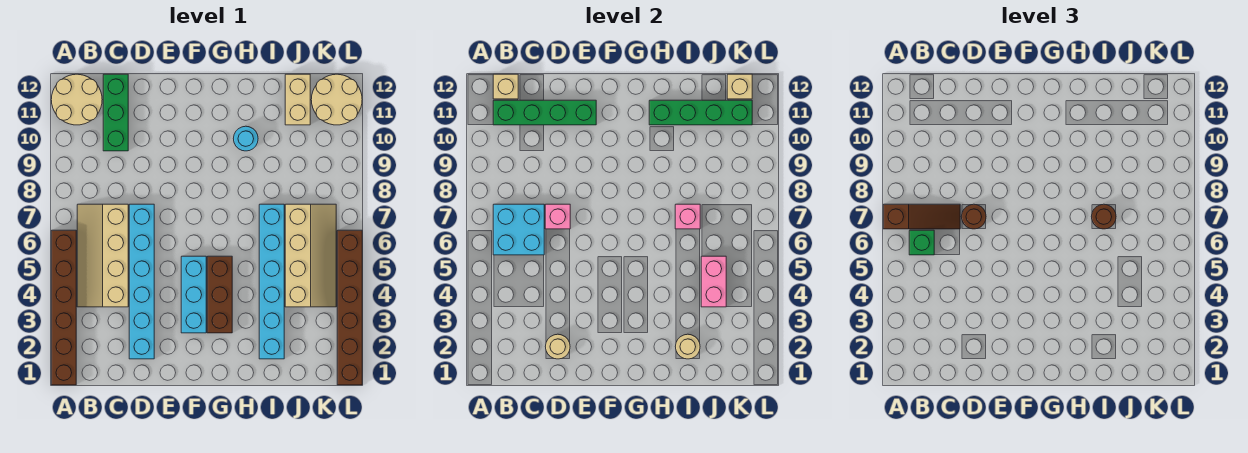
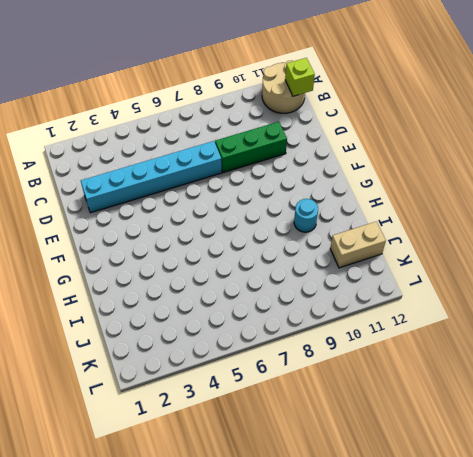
lime 1x1 brick [285,58,315,96] -> tan 1x1 brick [493,74,518,99]
green 1x3 brick [215,122,287,173] -> green 1x3 brick moved to [103,74,128,151]
none -> brown 1x6 brick [51,230,76,385]
none -> tan 2x4 slope [77,204,128,307]
none -> cyan 1x3 brick [181,256,206,333]

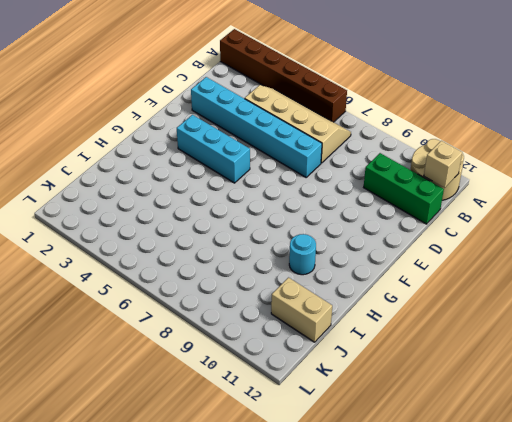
none -> brown 1x3 brick [207,256,232,333]
none -> cyan 1x6 brick [259,204,284,359]
none -> tan 2x4 slope [285,204,336,307]

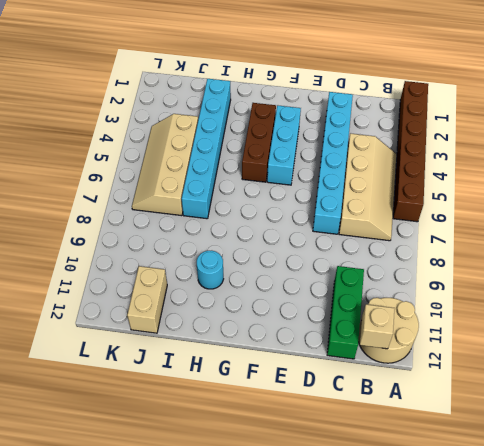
none -> tan 2x2 round brick [311,74,362,125]
none -> brown 1x6 brick [337,230,362,385]
none -> cyan 2x2 brick [493,204,544,255]

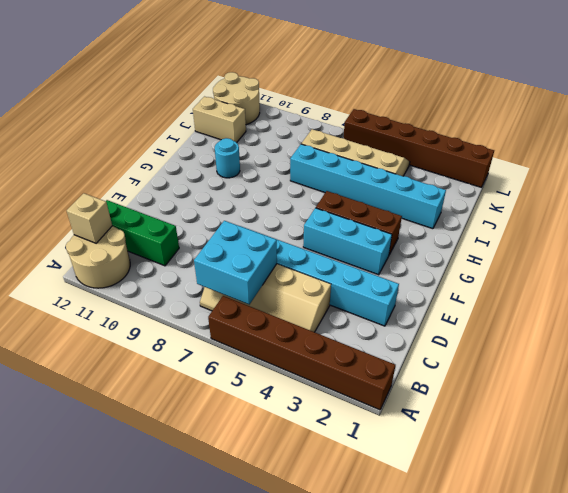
none -> green 1x4 brick [493,100,596,125]
none -> tan 1x1 round brick [545,334,570,359]
none -> pink 1x1 brick [545,204,570,229]

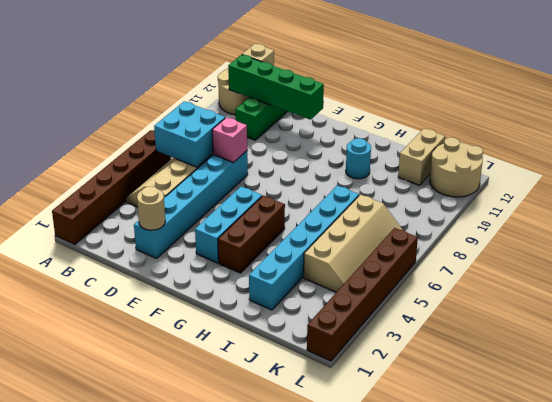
none -> green 1x4 brick [649,100,752,125]
none -> tan 1x1 round brick [675,334,700,359]
none -> pink 1x1 brick [675,204,700,229]

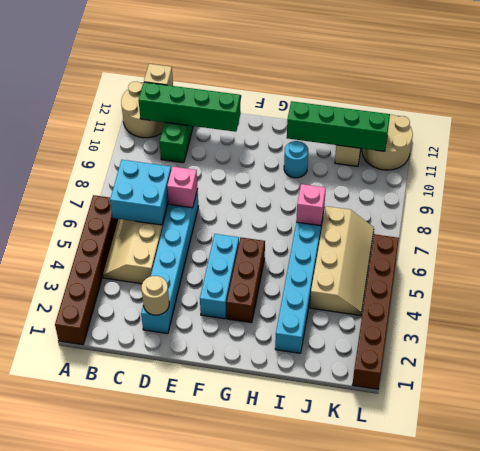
none -> tan 1x1 round brick [675,334,700,359]
none -> pink 1x2 brick [701,256,726,307]
none -> tan 1x1 brick [727,74,752,99]

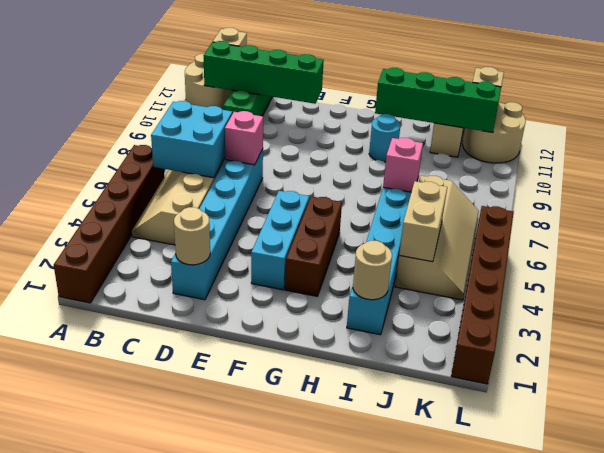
tan 1x2 brick [399,181,447,262] -> pink 1x2 brick [701,256,726,307]
none -> brown 1x3 slope [883,204,960,229]
none -> green 1x1 brick [909,230,934,255]
none -> brown 1x1 round brick [961,204,986,229]

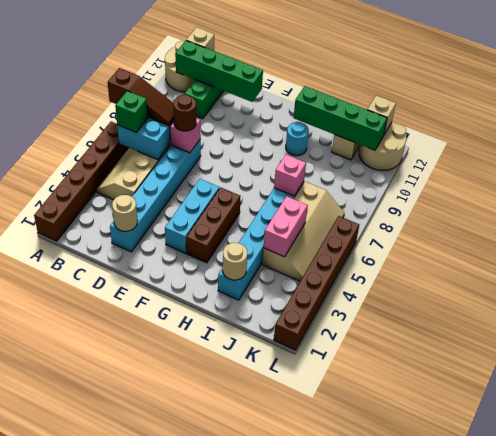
none -> brown 1x1 round brick [1091,204,1116,229]

